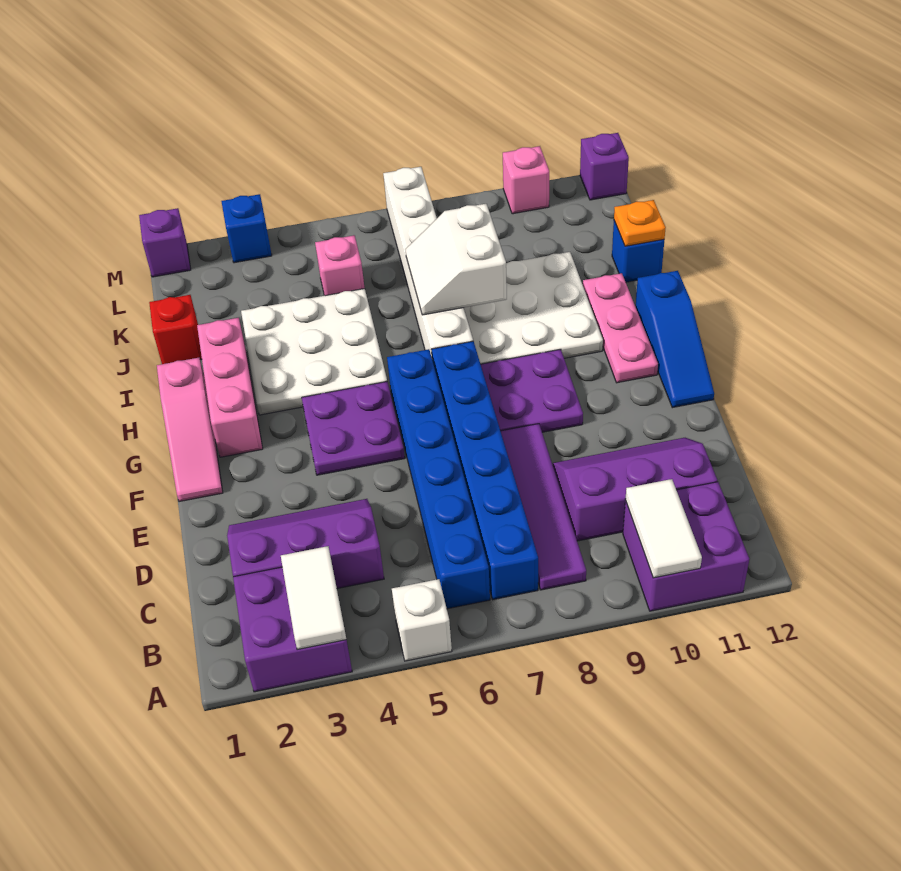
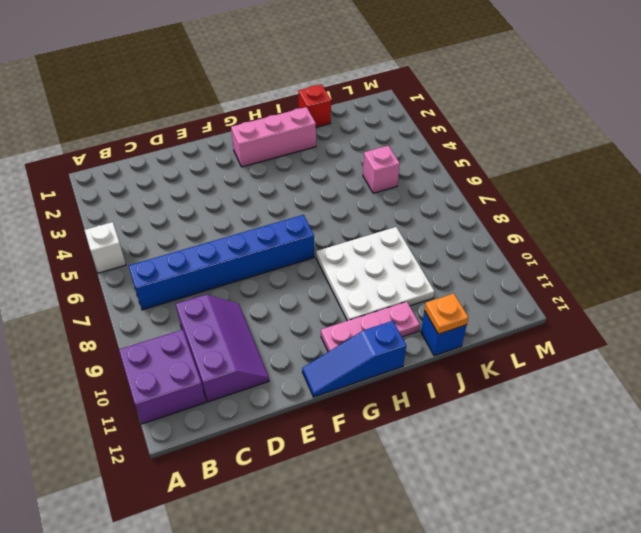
none -> purple 2x2 brick [233,567,352,692]
none -> blue 1x6 brick [387,349,490,609]
none -> purple 1x4 tile [501,424,586,590]

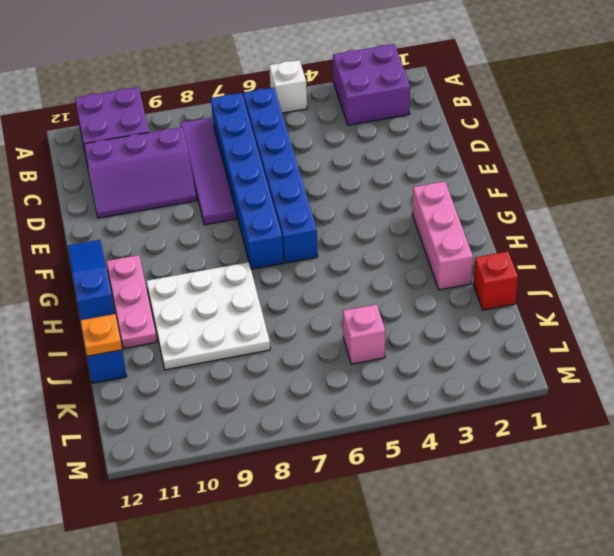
none -> purple 2x3 slope [227,499,384,589]
none -> pink 1x3 slope [157,358,223,502]
none -> purple 2x2 plate [302,381,405,475]

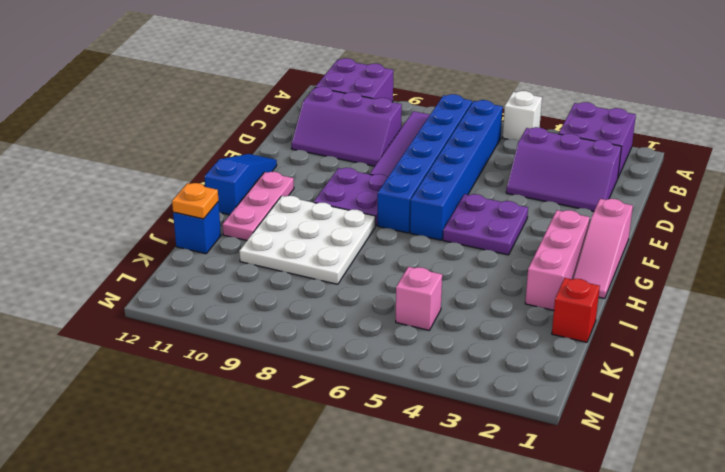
pink 1x3 slope [573,199,633,299] -> pink 1x3 slope turned to [157,358,223,502]
none -> white 3x3 plate [241,289,387,415]
none -> white 1x6 brick [383,167,473,357]
none -> purple 1x1 brick [139,208,191,277]

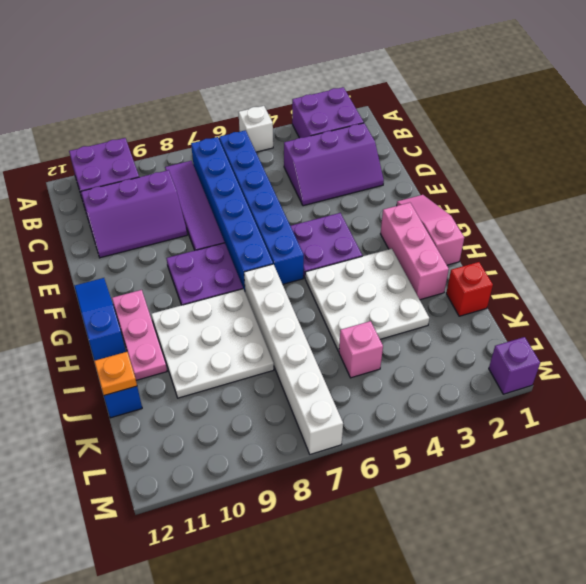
none -> blue 1x1 brick [221,194,272,263]
none -> pink 1x1 brick [503,146,549,214]
none -> purple 1x1 brick [580,133,629,200]

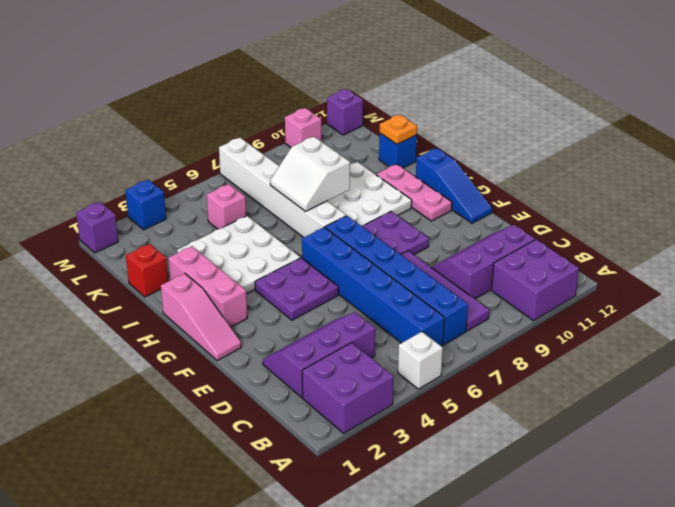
none -> white 1x2 tile [281,546,346,650]
none -> white 1x2 tile [625,479,702,578]

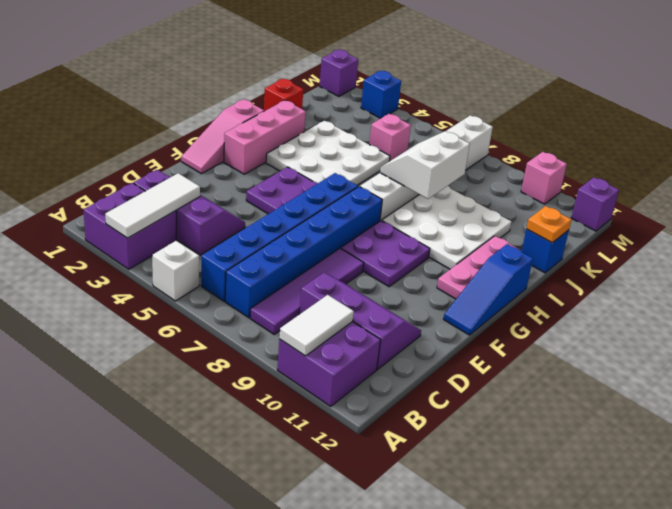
white 1x3 tile [105,173,200,238] -> white 1x2 tile [281,546,346,650]

